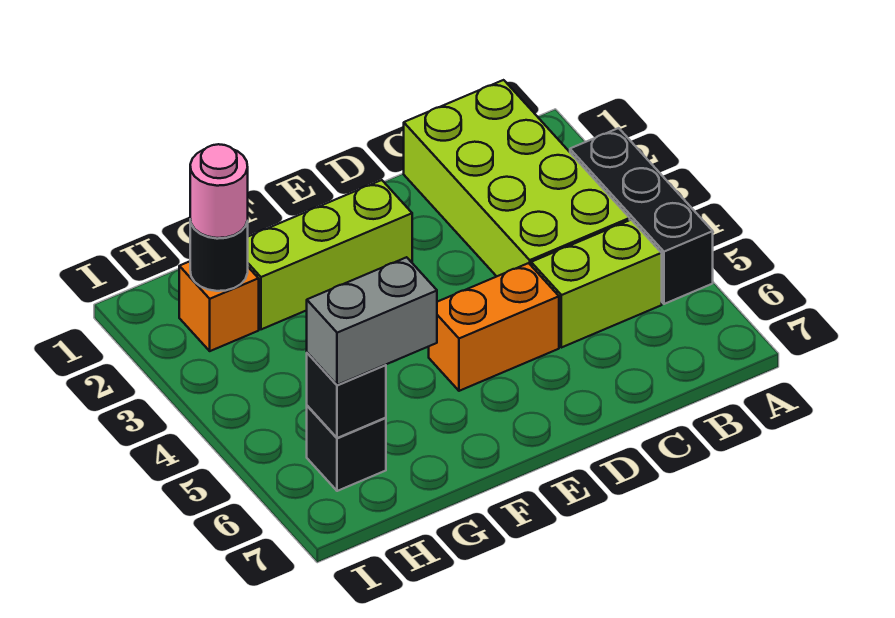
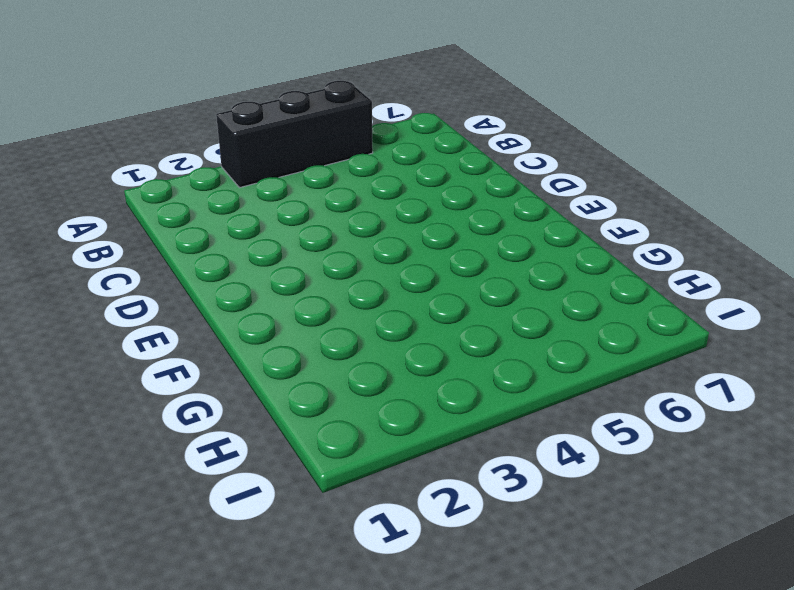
none -> lime 2x4 brick [404,80,630,276]
none -> lime 1x2 brick [531,220,662,348]

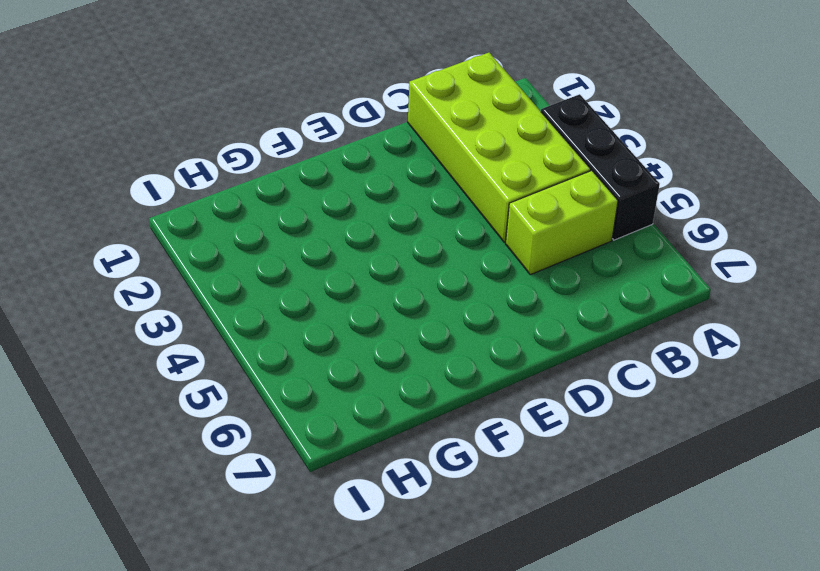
none -> orange 1x2 brick [429,263,559,391]
none -> lime 1x3 brick [248,180,412,329]

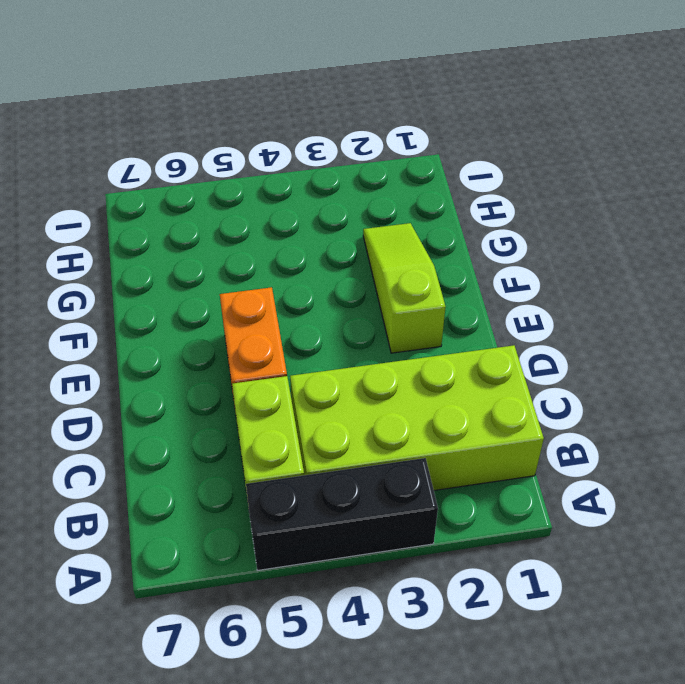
lime 1x3 slope [363,223,446,353] -> lime 1x3 brick [248,180,412,329]
none -> orange 1x1 brick [179,261,259,351]
none -> black 1x1 brick [307,406,386,491]

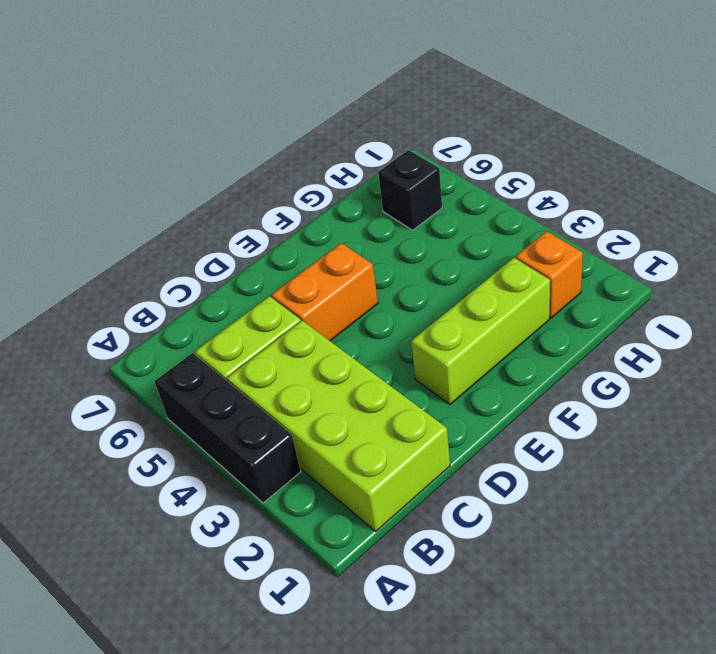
none -> black 1x1 round brick [190,220,248,291]
none -> black 1x1 brick [307,353,386,438]

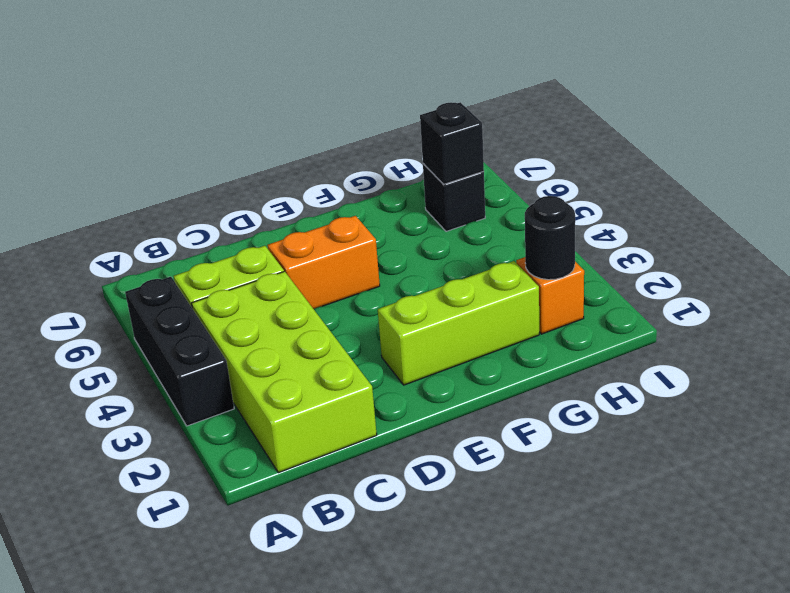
none -> grey 1x2 brick [307,257,437,385]
none -> pink 1x1 round brick [190,144,248,238]

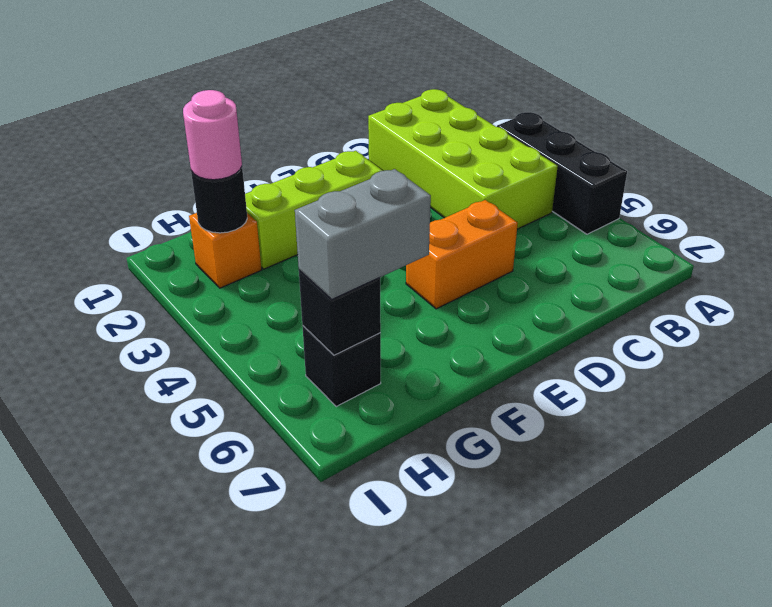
none -> lime 1x2 brick [531,220,662,348]

